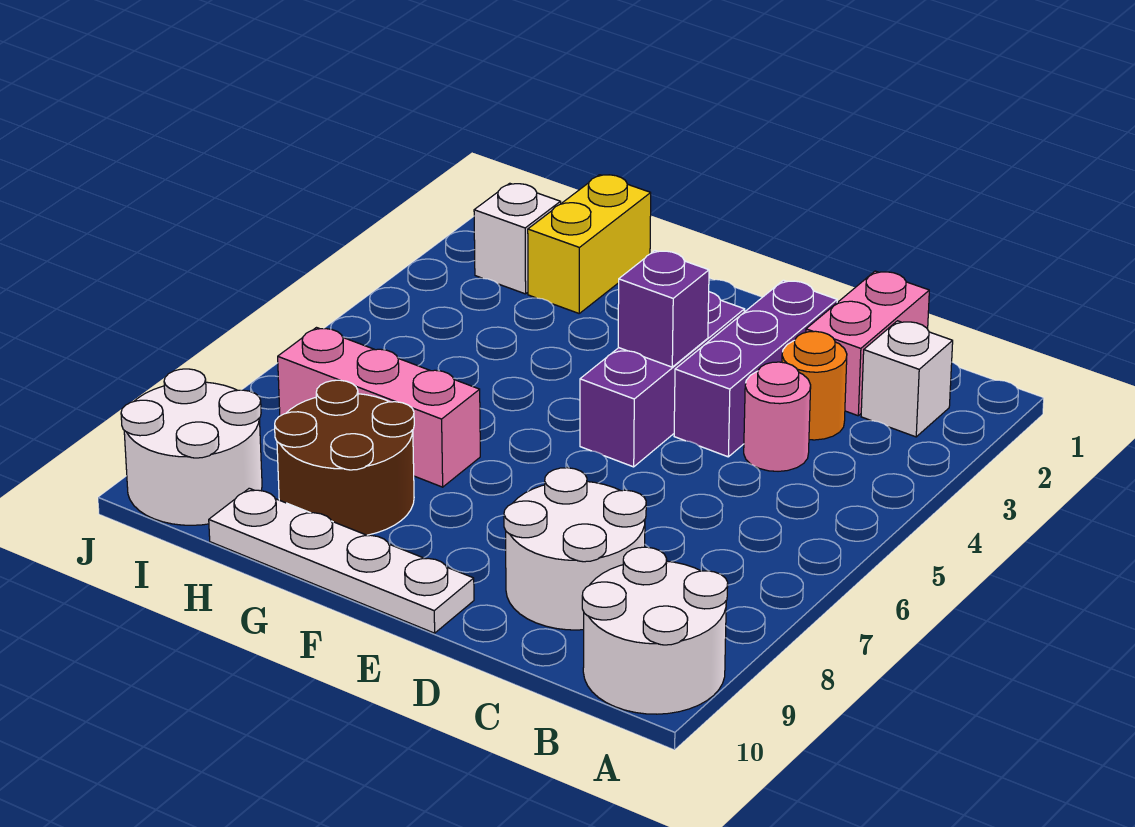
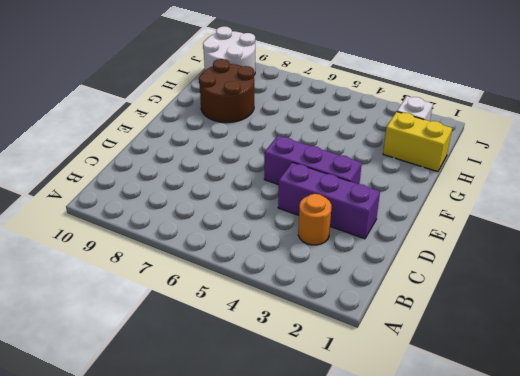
none -> white 2x2 round brick [582,547,728,714]
none -> white 1x1 brick [861,321,953,437]
none -> pink 1x2 brick [806,271,929,416]

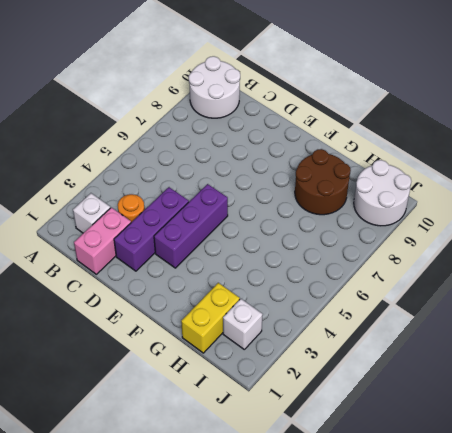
none -> pink 1x1 round brick [744,362,811,471]
none -> white 2x2 round brick [504,468,646,630]
none -> white 1x4 plate [209,488,474,633]

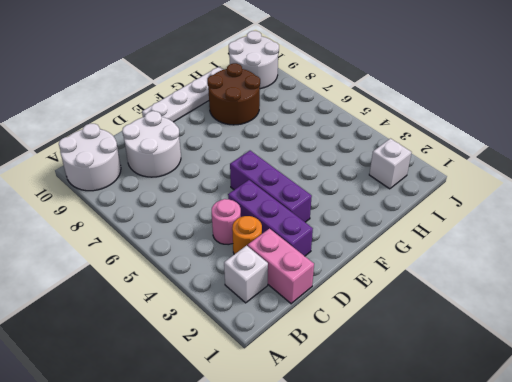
none -> pink 1x3 brick [278,328,480,487]
none -> yellow 1x2 brick [528,175,651,313]
none -> purple 1x1 brick [618,251,709,367]

